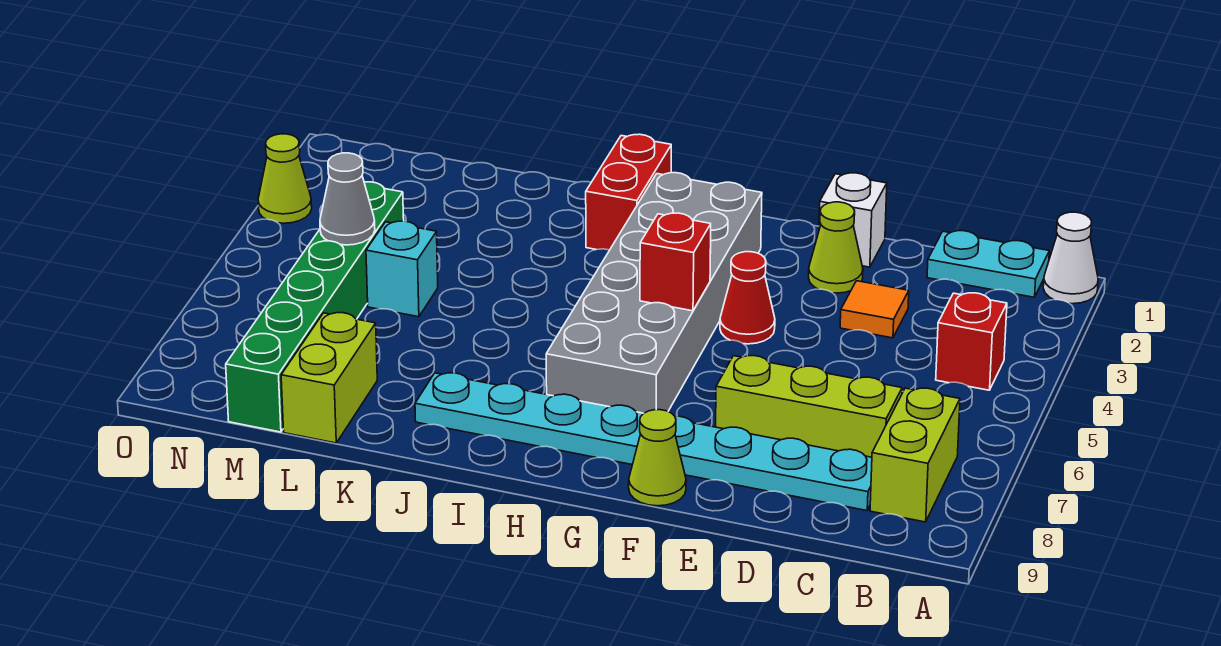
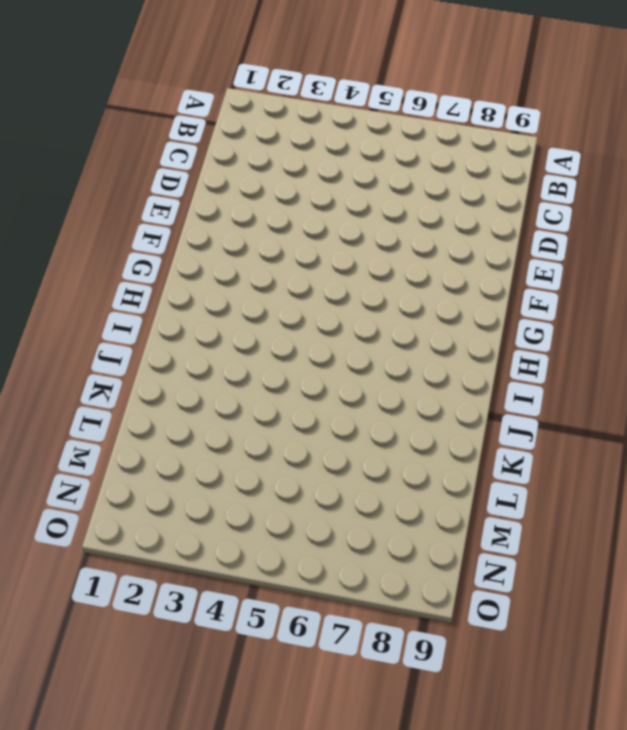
none -> white 1x1 cone [1043,212,1098,304]
none -> cyan 1x2 plate [927,231,1049,297]
none -> red 1x1 brick [936,293,1007,390]

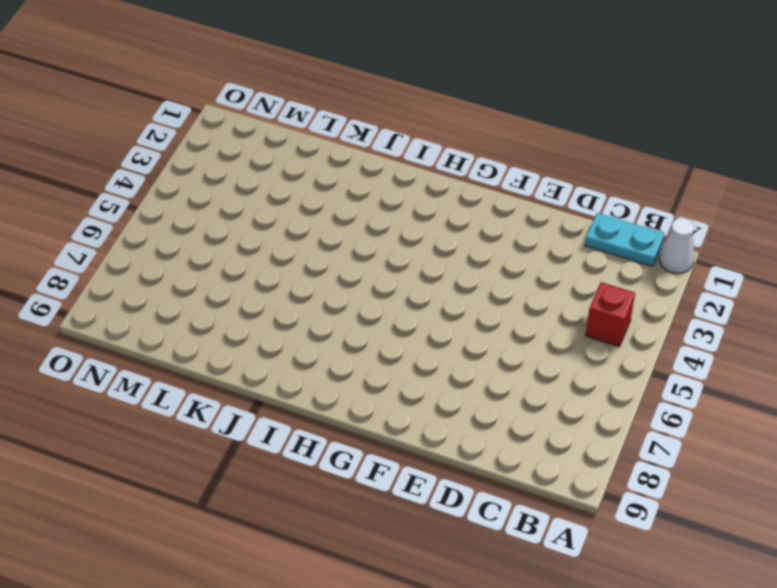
none -> lime 1x2 brick [870,388,960,522]
none -> lime 1x3 brick [716,356,902,457]
none -> cyan 1x8 plate [415,373,872,511]

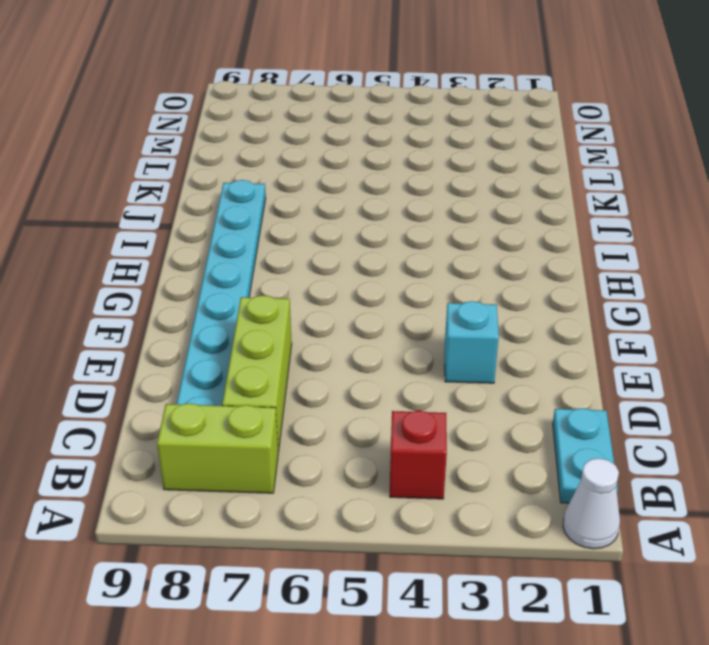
cyan 1x1 brick [445,301,499,383] -> cyan 1x1 brick moved to [366,221,438,317]
none -> orange 1x1 tile [840,281,909,338]
none -> white 1x1 brick [819,173,887,267]
none -> lime 1x1 cone [808,202,863,293]

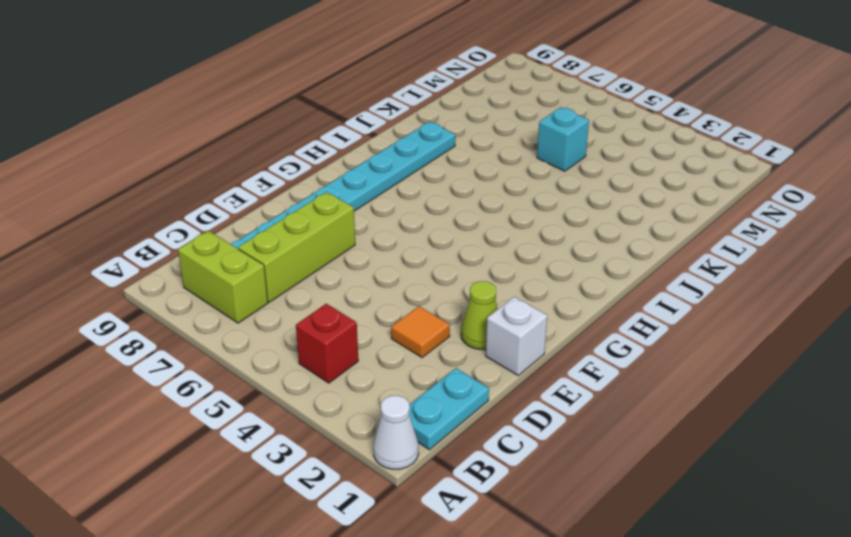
none -> red 1x1 cone [720,252,775,344]
none -> lime 1x1 cone [629,410,686,506]
none -> grey 2x6 brick [546,173,762,413]

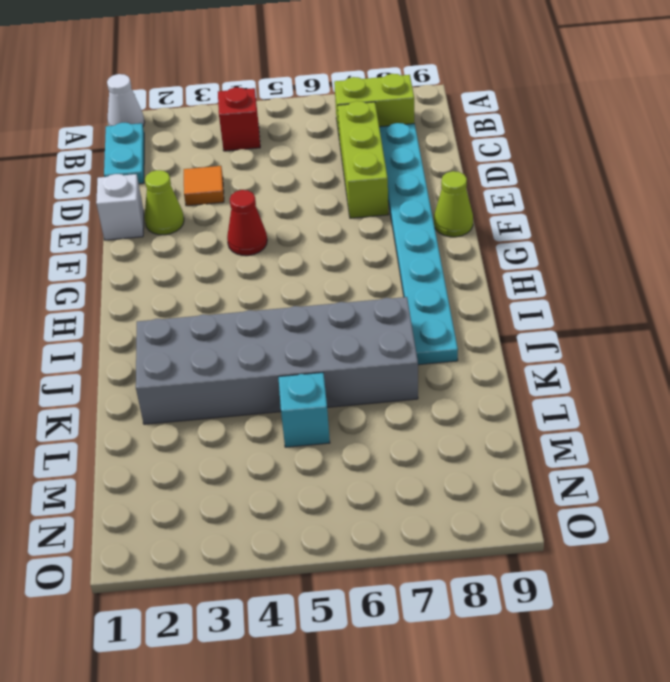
grey 2x6 brick [136,297,418,424] -> grey 2x6 brick moved to [546,173,762,413]
none -> red 1x2 brick [586,134,671,250]
none -> lime 1x2 brick [281,313,377,443]
none -> green 1x6 brick [226,182,404,432]

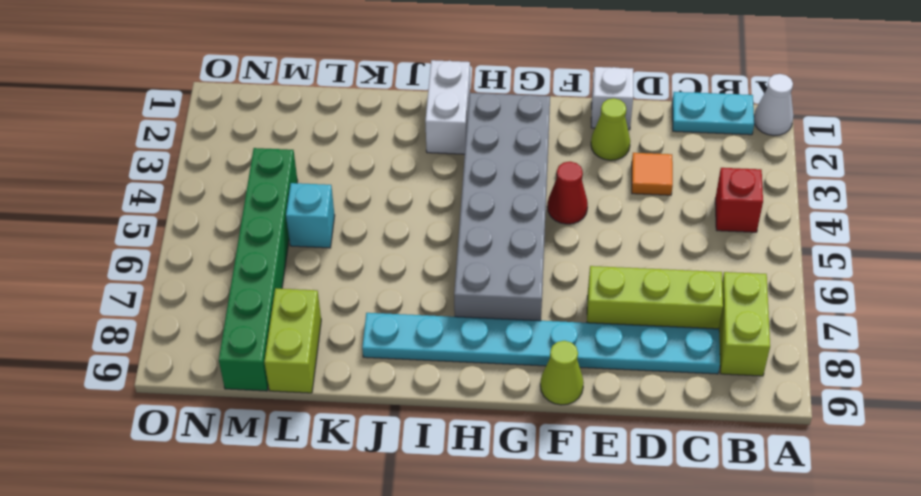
white 1x2 brick [425,60,470,154] -> red 1x2 brick [586,134,671,250]
none -> lime 1x1 cone [258,134,312,223]
none -> red 1x1 brick [640,213,711,311]
none -> grey 1x1 cone [320,153,375,245]

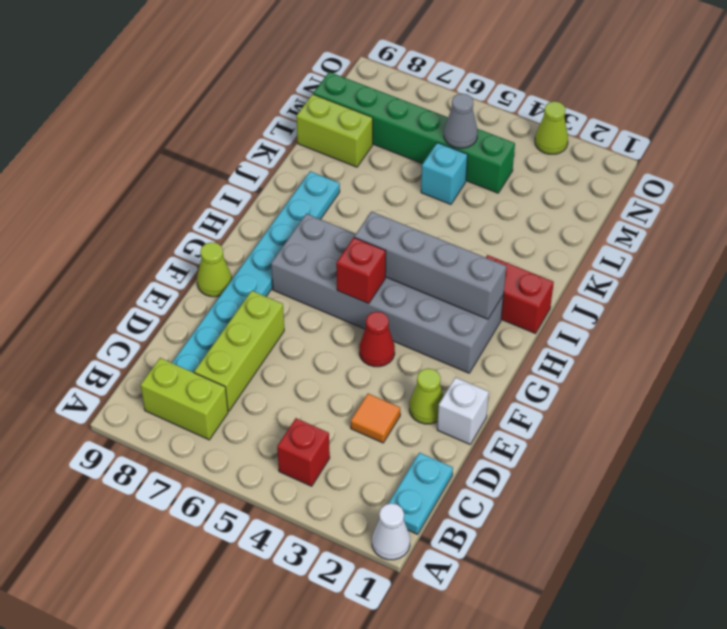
grey 1x4 brick [354,212,506,319] -> none

